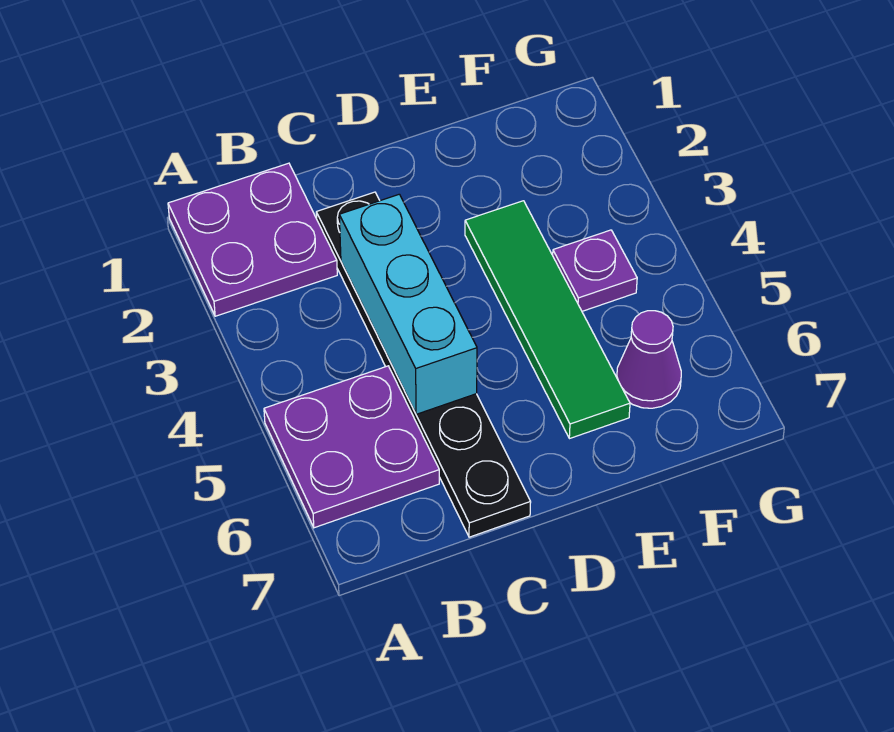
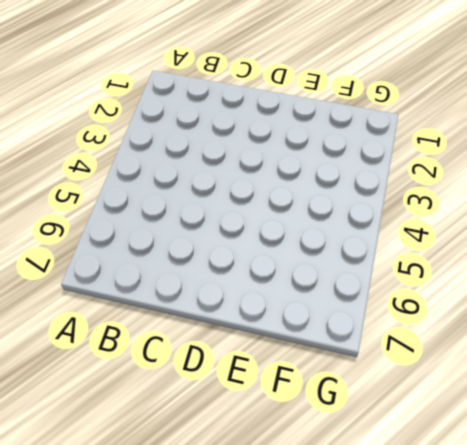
none -> purple 2x2 plate [168,163,337,316]
none -> purple 2x2 plate [264,366,439,528]

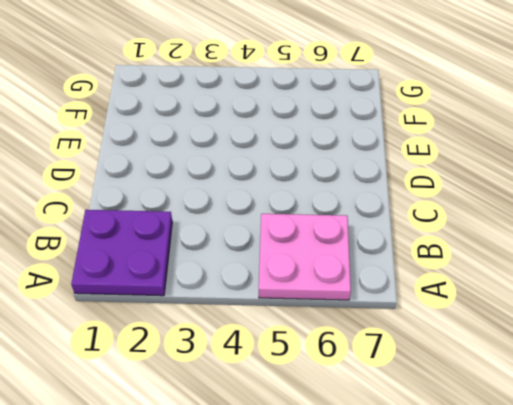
pink 2x2 plate [259,214,351,300] -> purple 2x2 plate [264,366,439,528]
none -> black 1x6 plate [316,192,531,537]
none -> green 1x4 tile [465,201,630,439]

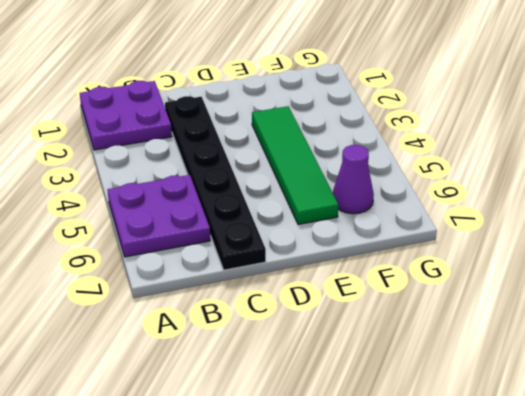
none -> purple 1x1 plate [553,230,637,311]
none -> cyan 1x3 brick [339,194,477,414]

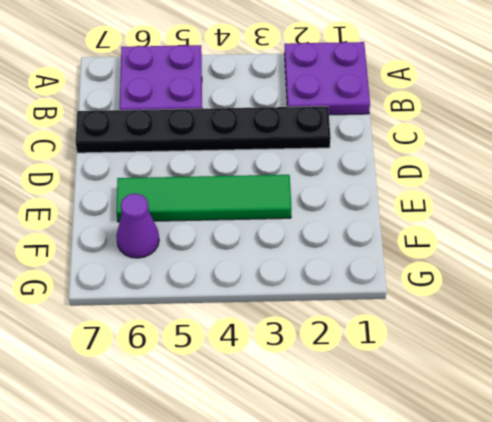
none -> purple 1x1 plate [553,230,637,311]
none -> cyan 1x3 brick [339,194,477,414]

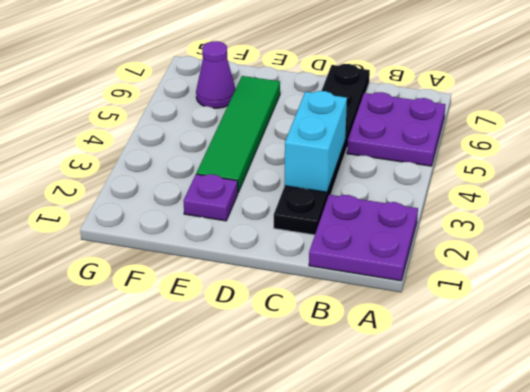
cyan 1x2 brick [285,91,347,192] -> cyan 1x3 brick [339,194,477,414]
purple 1x1 plate [183,174,238,221] -> purple 1x1 plate moved to [553,230,637,311]

